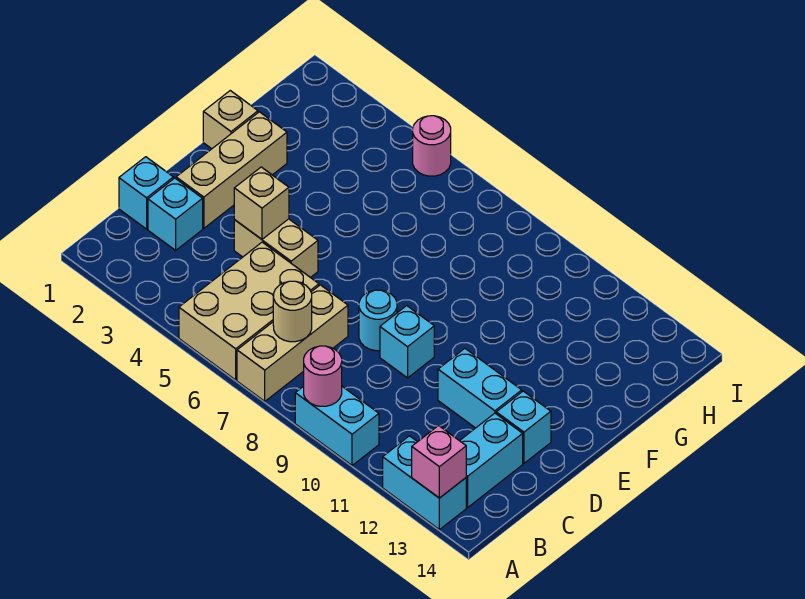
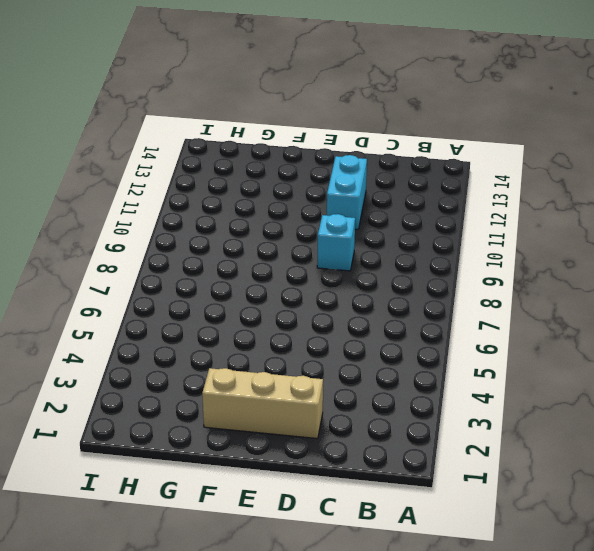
none -> tan 2x3 brick [179,242,319,380]
none -> tan 1x3 brick [237,285,348,401]
none -> cyan 1x2 brick [295,386,379,465]

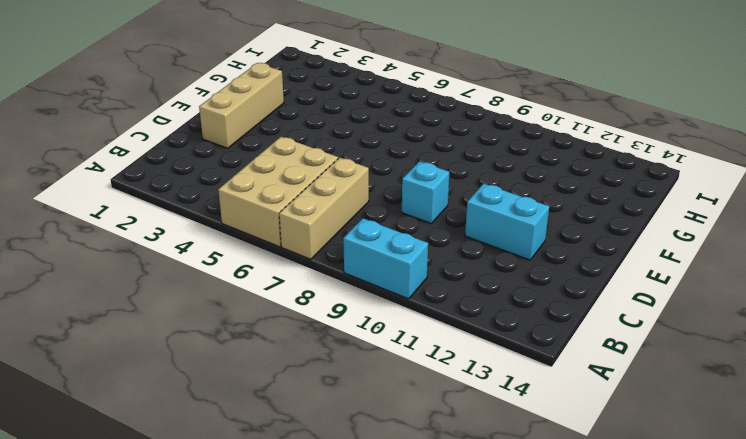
none -> cyan 1x2 brick [383,436,466,530]
none -> cyan 1x2 brick [460,413,523,507]
none -> cyan 1x1 brick [119,157,173,229]

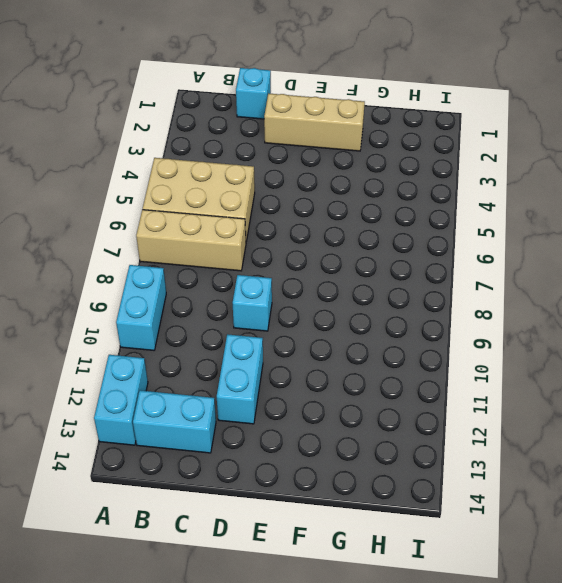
none -> cyan 1x1 brick [148,178,203,250]
none -> tan 1x2 brick [234,219,318,278]
none -> cyan 1x1 round brick [359,290,397,351]

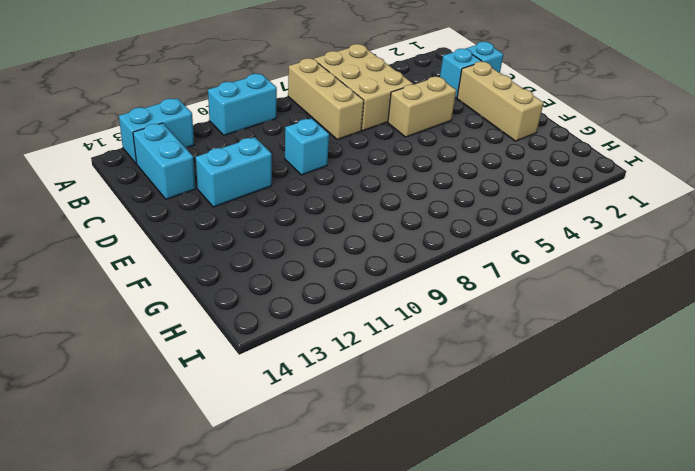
none -> cyan 1x1 round brick [359,290,397,351]
none -> cyan 1x1 brick [496,391,551,463]
none -> tan 1x1 brick [203,91,258,149]

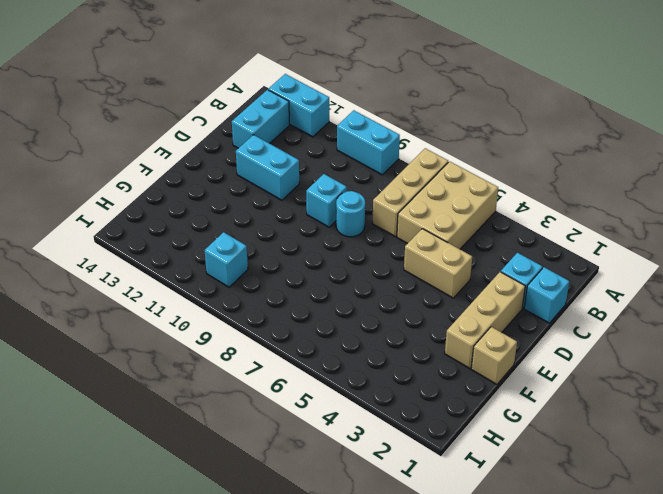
cyan 1x1 brick [205,232,248,287] -> cyan 1x1 brick moved to [496,391,551,463]
none -> pink 1x1 round brick [413,116,451,176]
none -> pink 1x1 round brick [304,346,342,406]
none -> pink 1x1 brick [412,426,466,498]

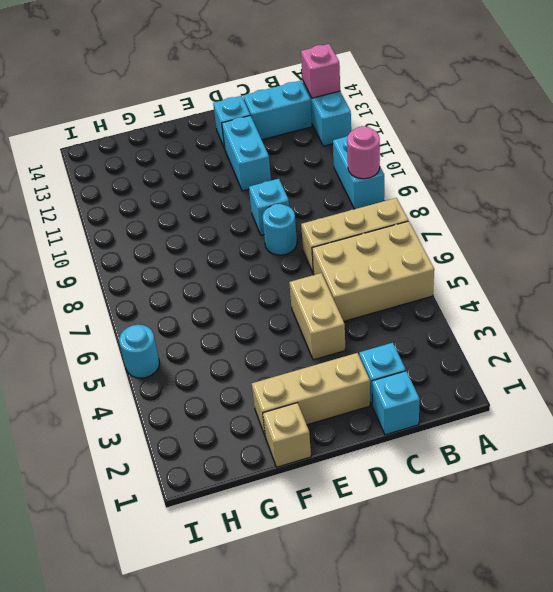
cyan 1x1 round brick [119,325,160,378] -> pink 1x1 round brick [413,116,451,176]
none -> tan 1x1 round brick [273,281,312,342]
none -> tan 1x1 brick [234,167,289,239]

